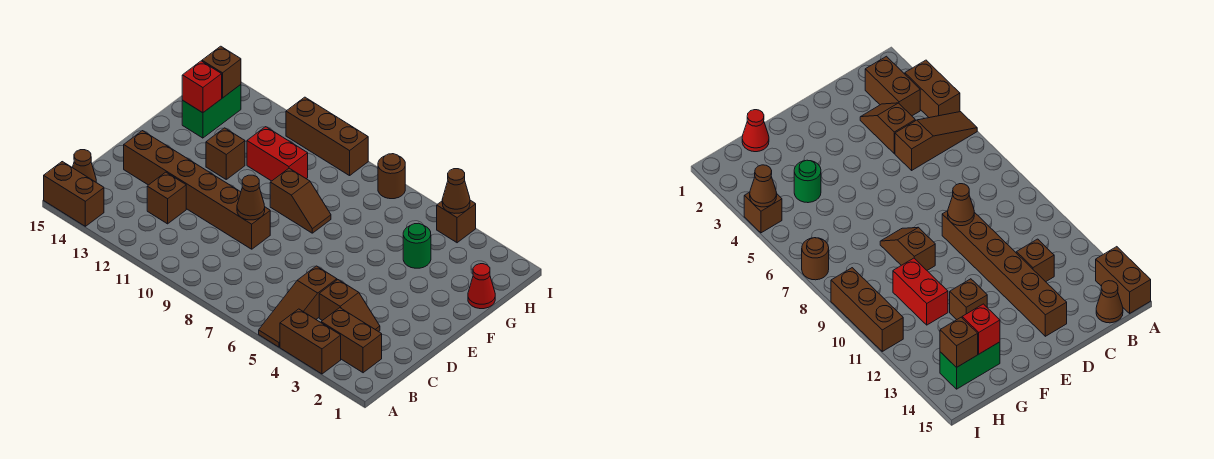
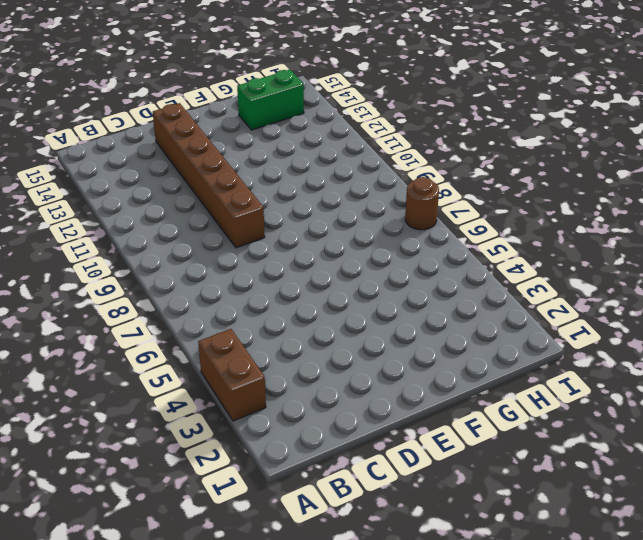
none -> brown 1x3 slope [259,266,337,347]
none -> brown 1x2 brick [44,162,104,226]
none -> brown 1x2 brick [321,308,382,373]

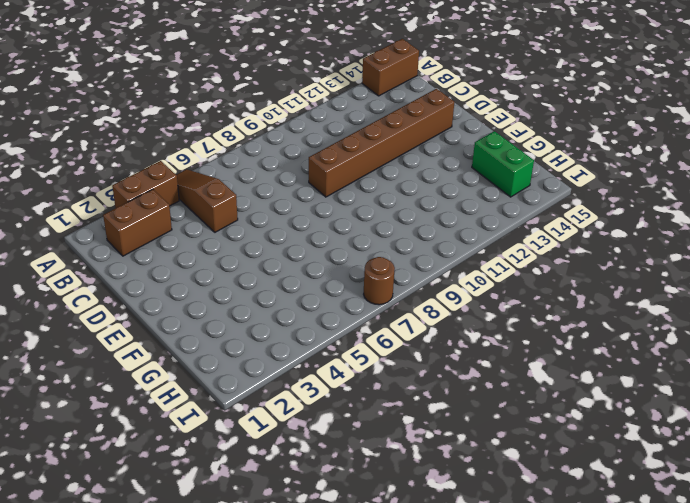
none -> brown 1x1 cone [72,150,96,182]
none -> brown 1x2 slope [319,280,380,332]
none -> brown 1x1 brick [147,172,186,224]

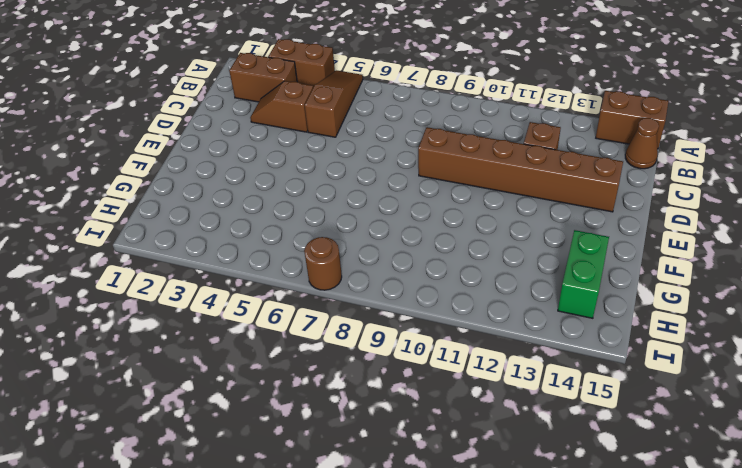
none -> brown 1x2 slope [270,168,331,233]
none -> brown 1x1 brick [206,128,245,179]
none -> red 1x1 cone [468,264,495,309]

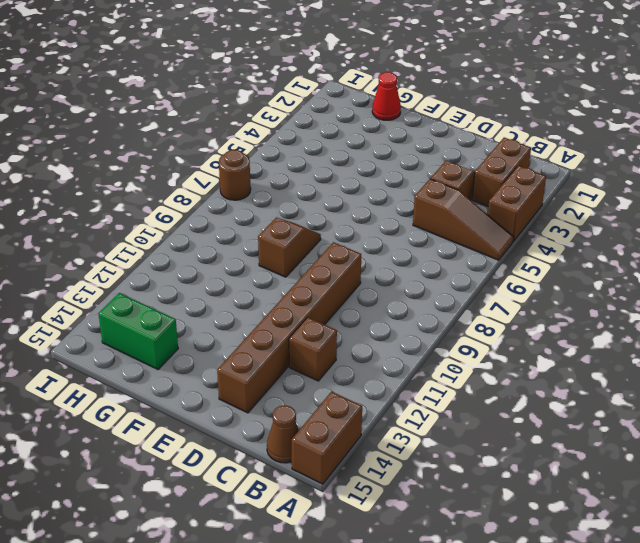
none -> brown 1x1 brick [206,128,245,179]
none -> green 1x1 round brick [403,223,431,268]
none -> red 1x2 brick [247,127,308,181]

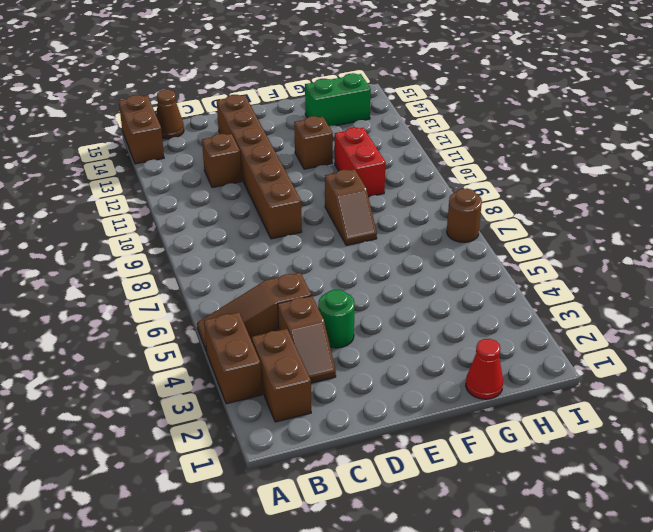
green 1x1 round brick [318,290,355,348] -> green 1x1 round brick moved to [403,223,431,268]
none -> brown 1x1 brick [437,200,476,243]
none -> brown 1x3 brick [286,97,368,176]
none -> brown 1x1 cone [237,175,265,220]

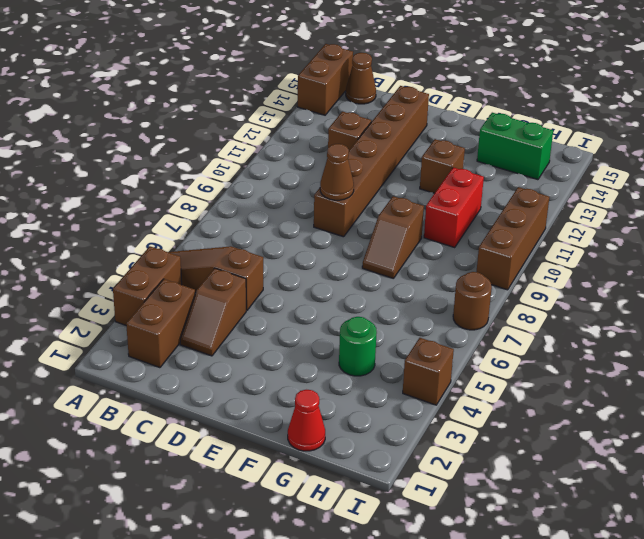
none -> red 1x1 brick [182,61,222,113]
none -> brown 1x1 brick [202,46,241,98]
none -> brown 1x1 cone [442,169,470,213]

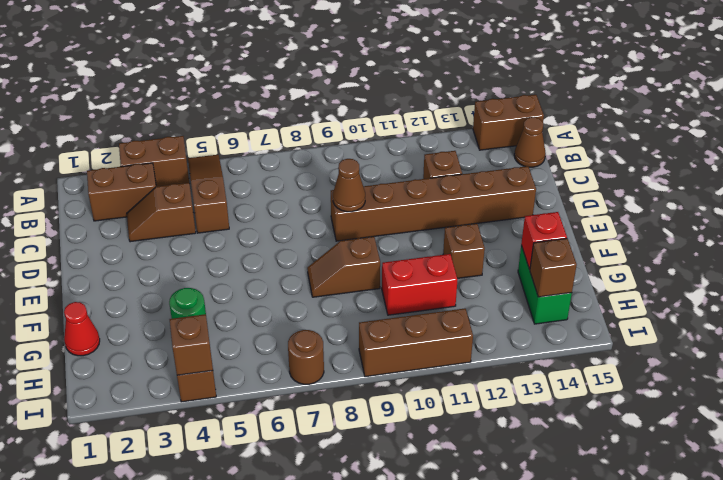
brown 1x1 brick [170,314,213,375] -> brown 1x1 cone [442,169,470,213]

